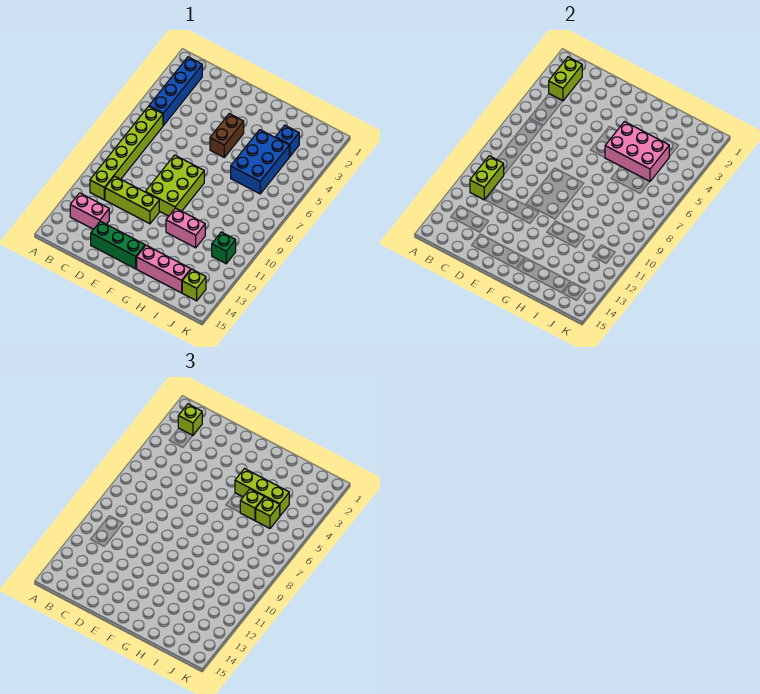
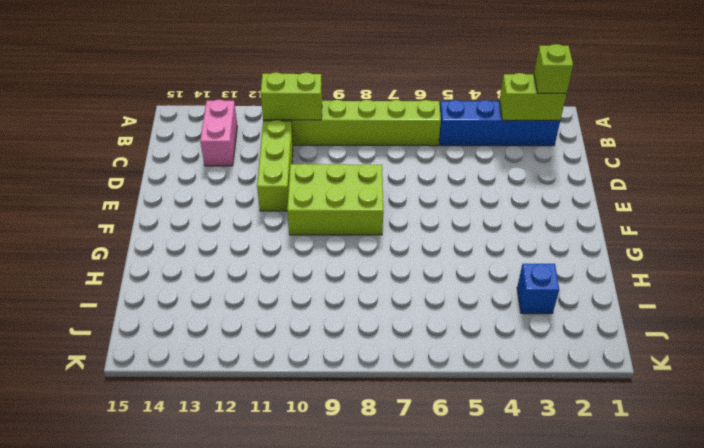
none -> green 1x3 brick [91,221,145,269]
none -> brown 1x2 brick [210,114,244,157]
none -> pink 1x2 brick [166,208,205,248]

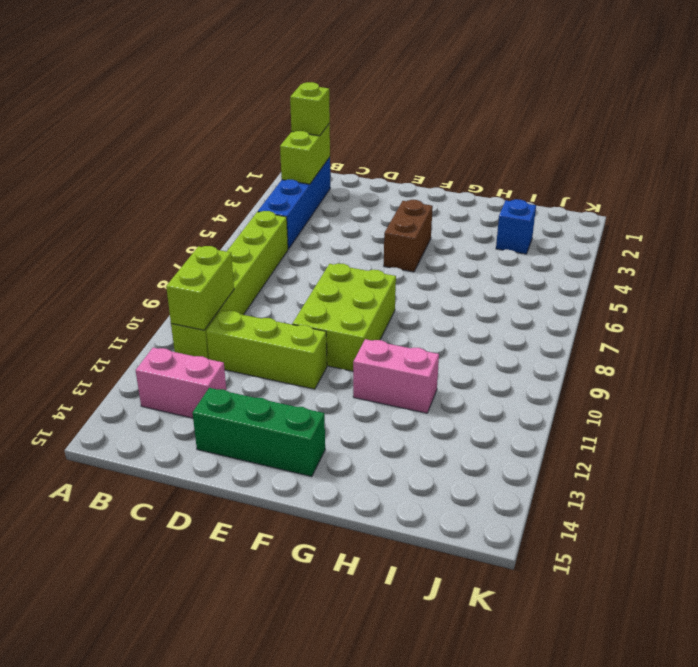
none -> pink 1x3 brick [137,245,191,293]
none -> blue 2x3 brick [231,130,289,194]
none -> green 1x1 brick [212,232,236,264]

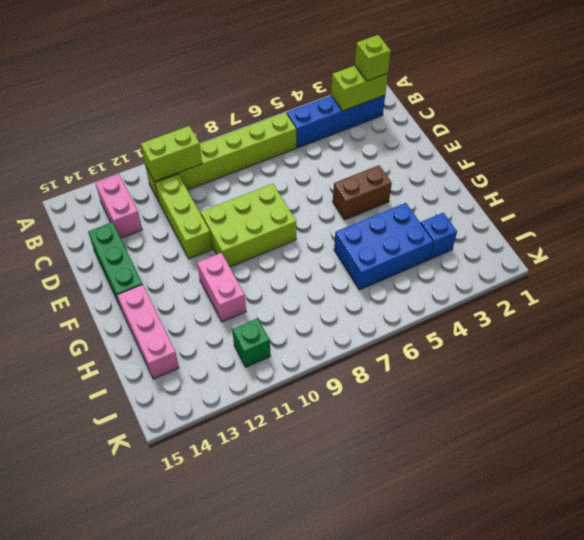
none -> lime 1x1 brick [182,269,206,301]
none -> pink 2x3 brick [605,122,670,181]
none -> lime 1x3 brick [235,469,289,516]

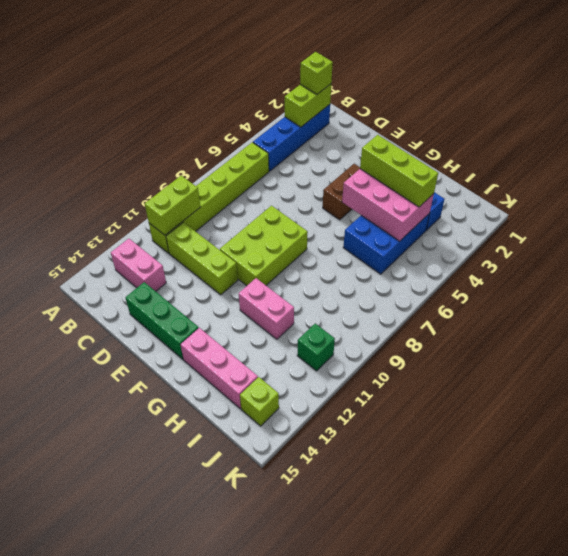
none -> lime 1x1 brick [240,489,264,521]
none -> lime 1x1 brick [256,497,280,528]

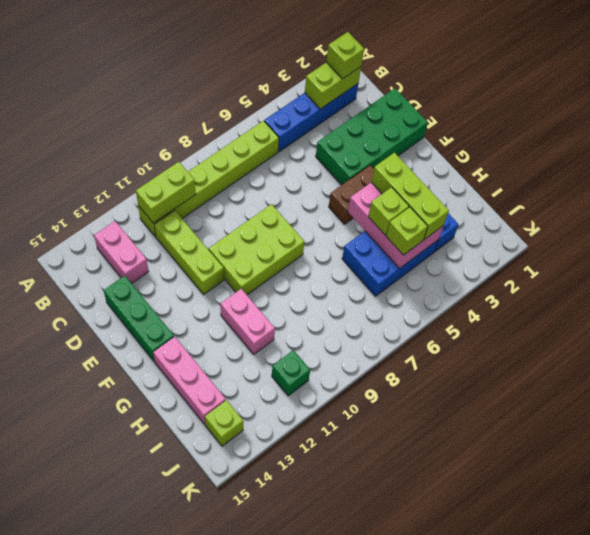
green 2x4 brick [316,88,428,185] -> none

